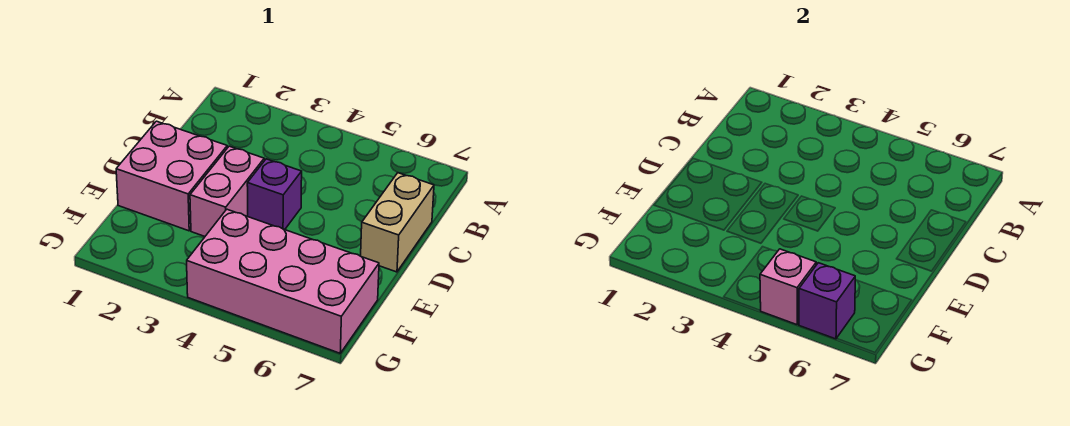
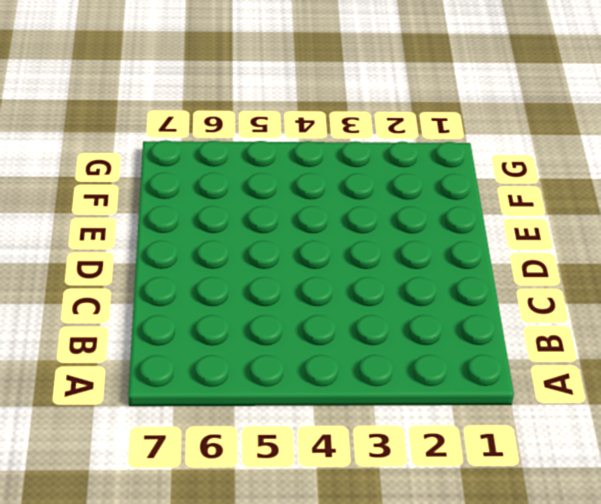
none -> tan 1x2 brick [361,173,434,272]
none -> pink 2x2 brick [116,121,227,231]

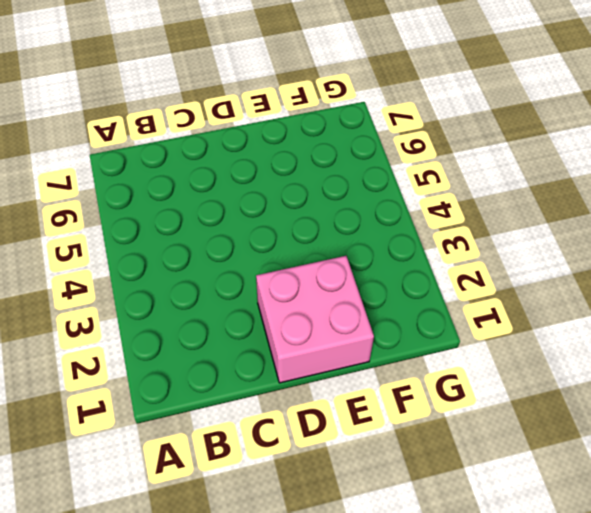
none -> tan 1x2 brick [361,173,434,272]
none -> pink 1x2 brick [190,146,264,236]

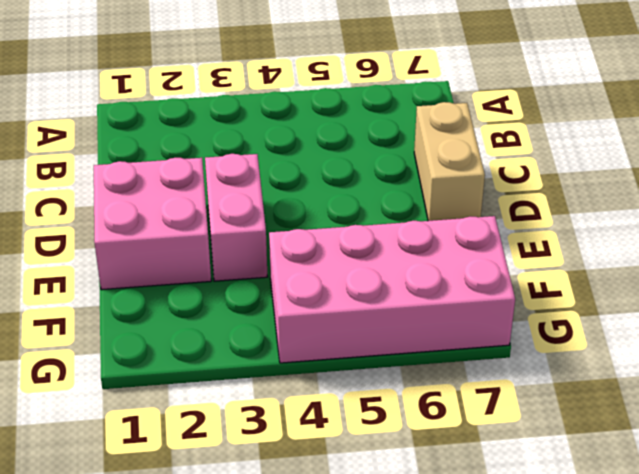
none -> purple 1x1 brick [247,159,302,230]
none -> pink 1x1 brick [760,249,816,325]

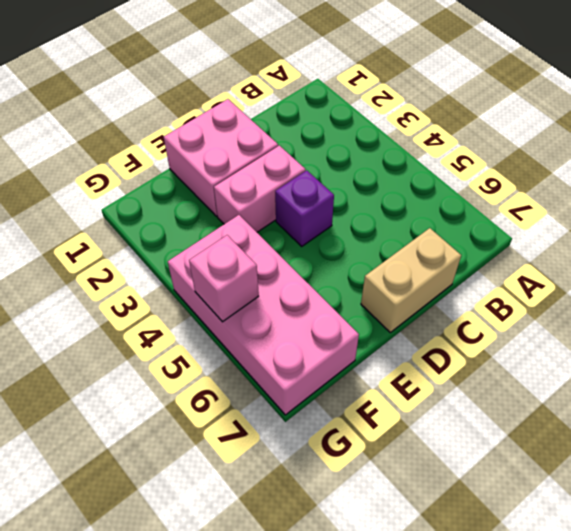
none -> purple 1x1 brick [799,263,855,339]

